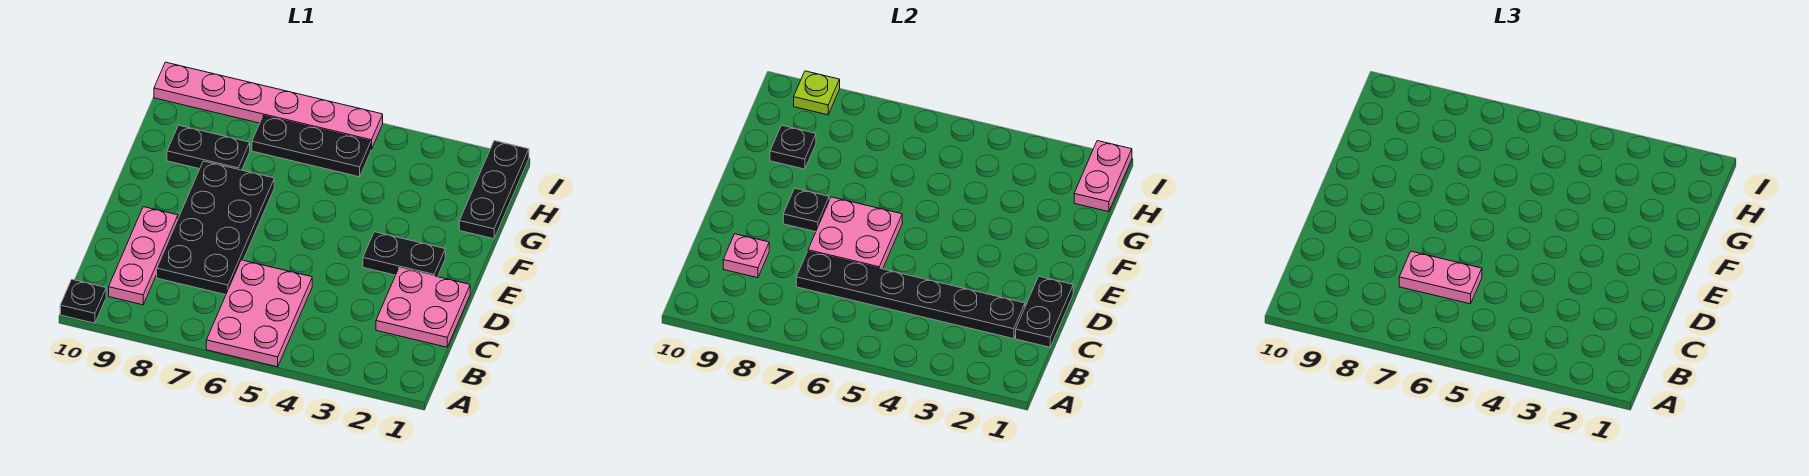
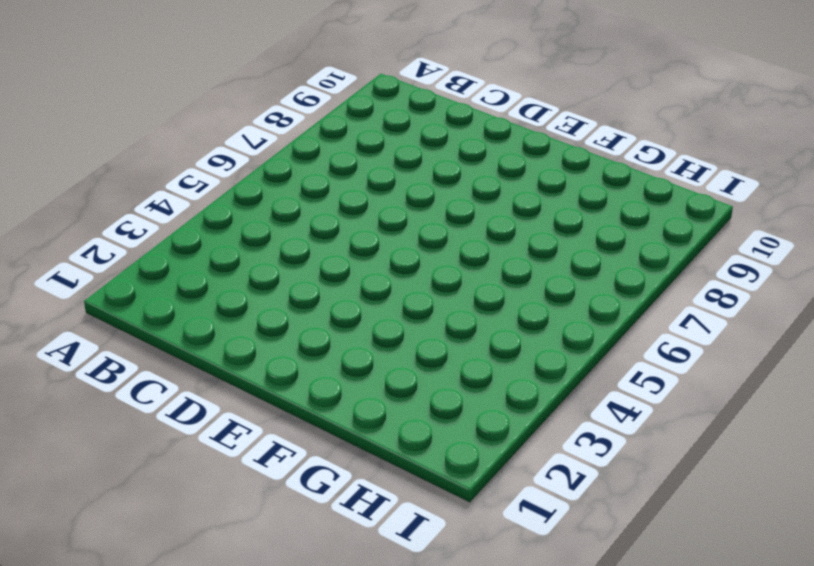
none -> pink 2x3 plate [206,260,312,367]
none -> black 1x1 plate [60,280,106,323]
none -> pink 1x3 plate [109,207,178,305]

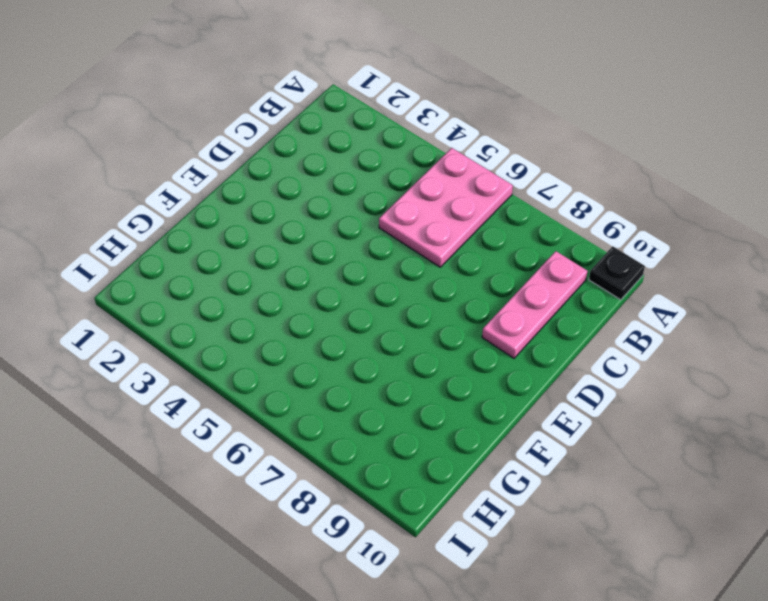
none -> pink 2x2 plate [376,268,470,347]
none -> black 2x4 plate [157,161,274,295]
none -> black 1x2 plate [363,232,445,277]

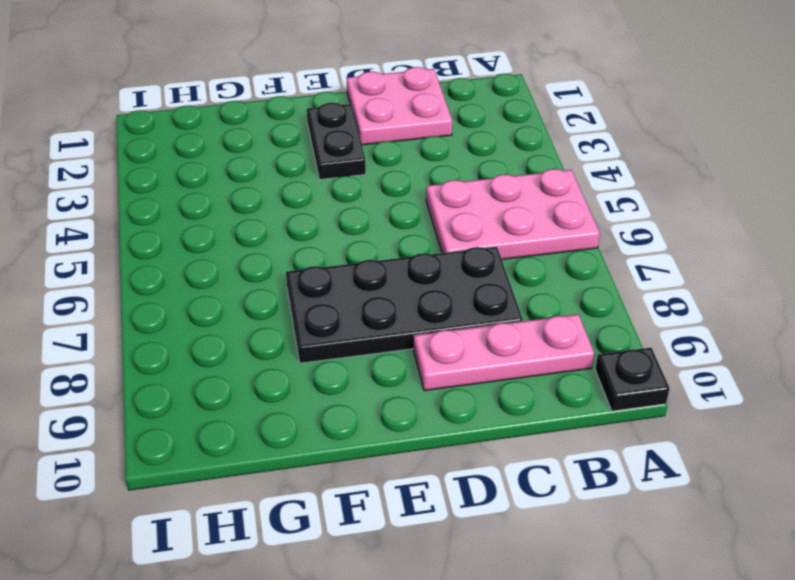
none -> black 1x3 plate [459,141,529,239]
none -> black 1x2 plate [167,125,250,170]
none -> black 1x3 plate [252,116,371,177]

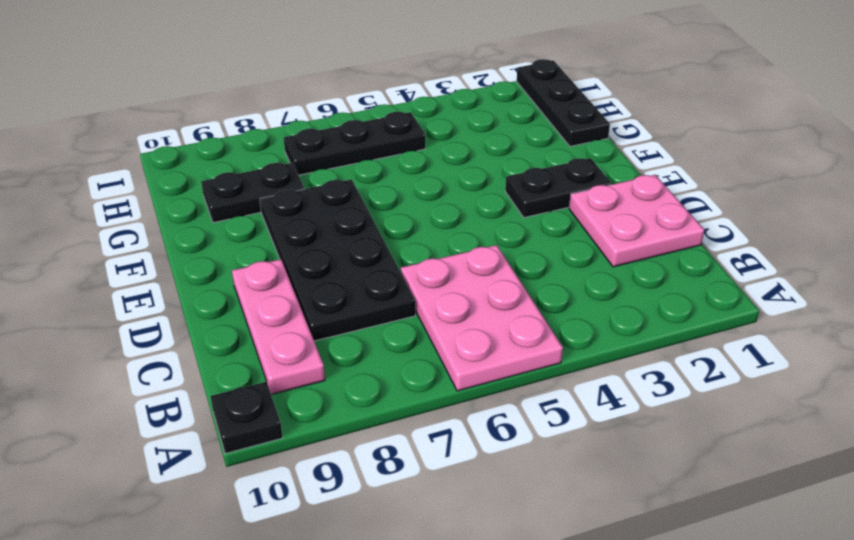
none -> pink 1x6 plate [154,62,383,149]
none -> black 1x2 plate [1016,276,1073,347]
none -> black 1x6 plate [796,251,1025,339]

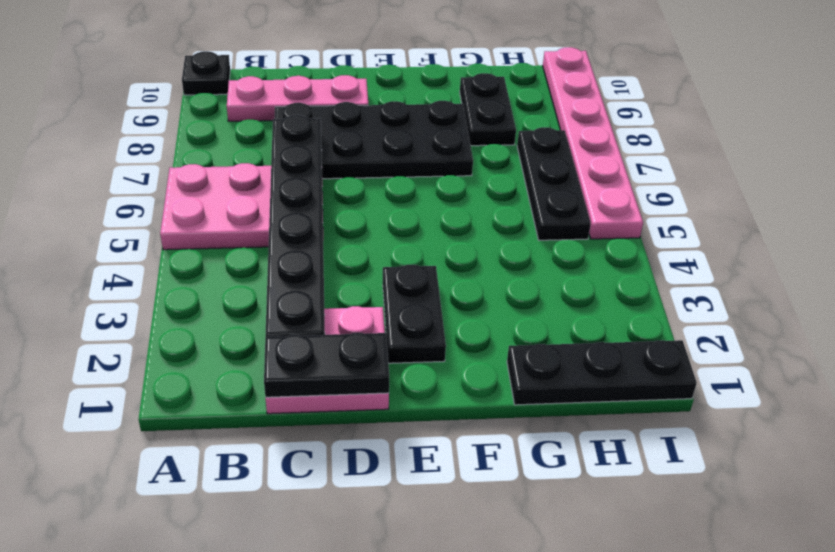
none -> pink 1x1 plate [723,234,769,278]
none -> pink 2x2 plate [808,197,902,269]
none -> black 1x1 plate [783,188,829,232]

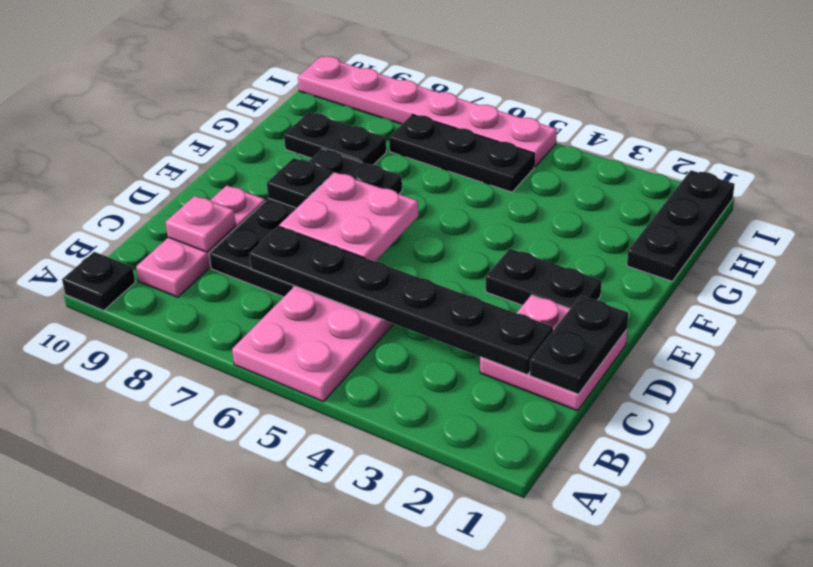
none -> black 1x1 plate [770,125,816,169]
none -> pink 1x2 plate [1074,141,1132,212]
none -> lime 1x1 plate [794,71,840,115]

